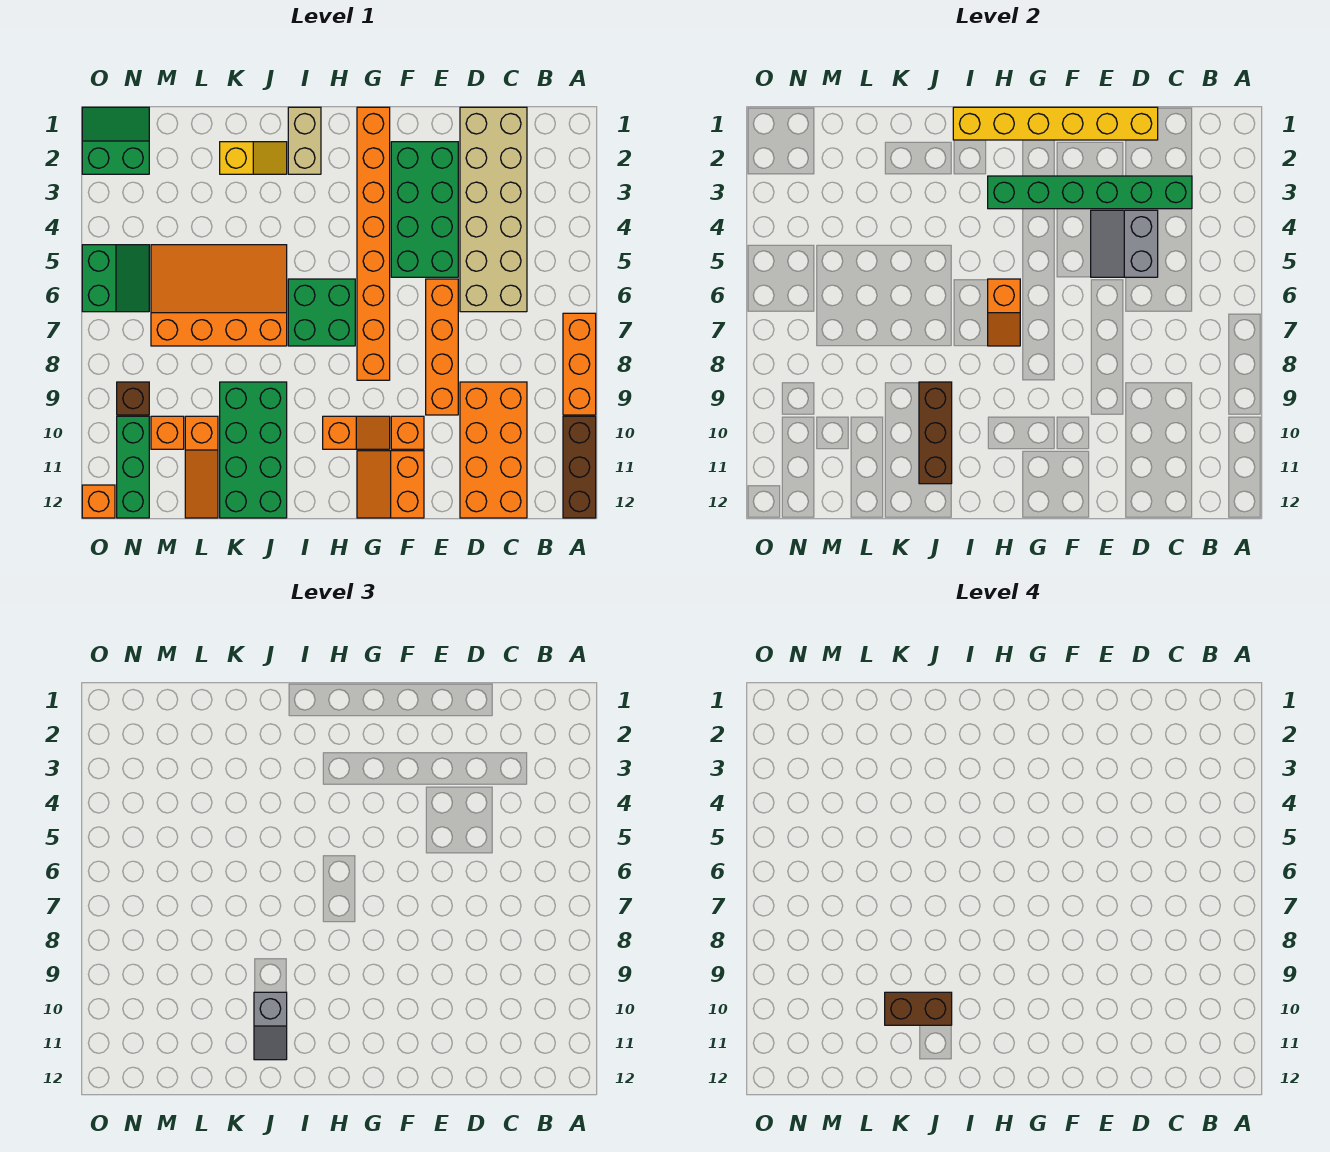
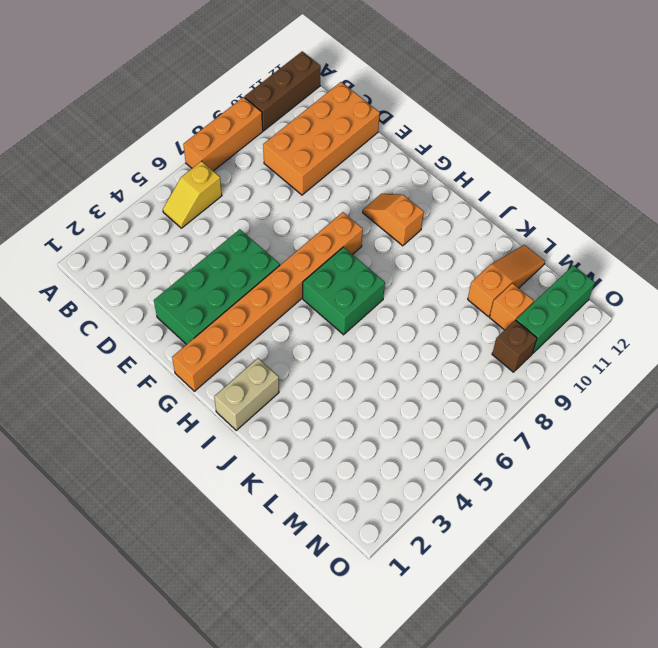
yellow 1x2 slope [163,161,222,228] -> yellow 1x2 slope turned to [220,142,287,174]
none -> tan 2x6 brick [460,107,527,312]
none -> orange 1x4 brick [426,279,458,415]
none -> orange 1x1 brick [391,416,424,449]

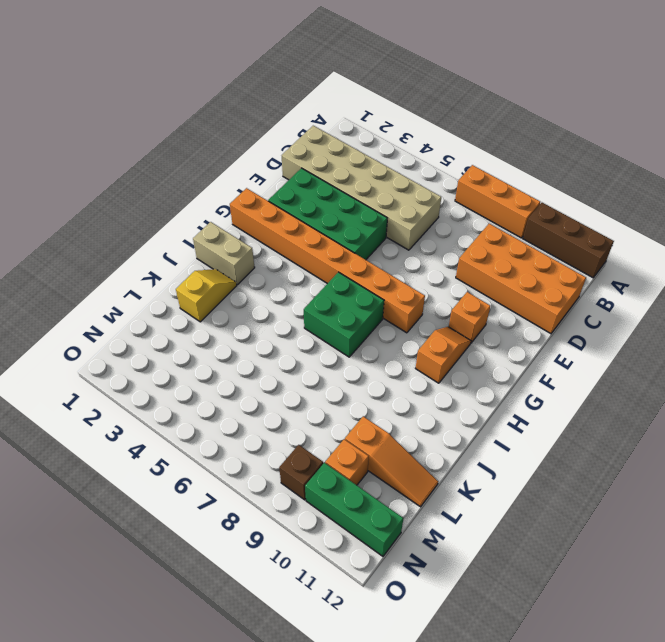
none -> orange 1x4 brick [426,279,458,415]
none -> orange 2x2 slope [357,451,424,518]
none -> orange 3x4 slope [151,245,287,346]

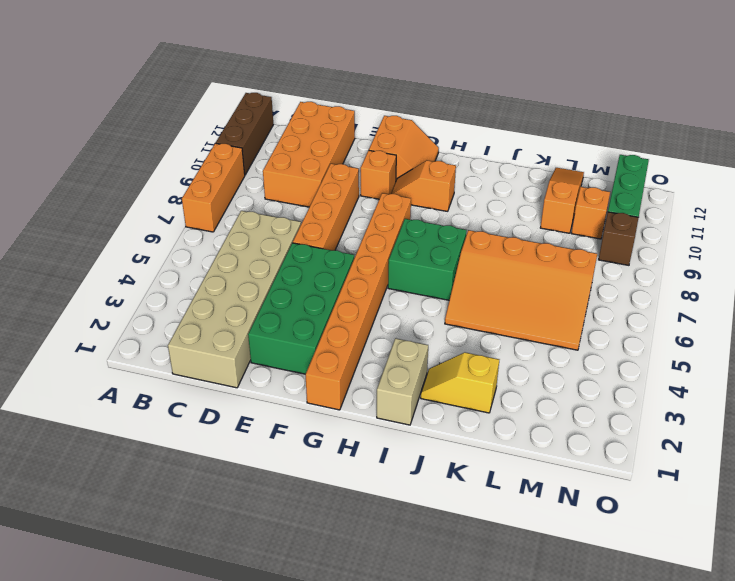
none -> green 2x4 brick [220,382,287,518]
none -> green 2x2 slope [82,107,149,174]
none -> green 2x2 slope [82,245,149,312]

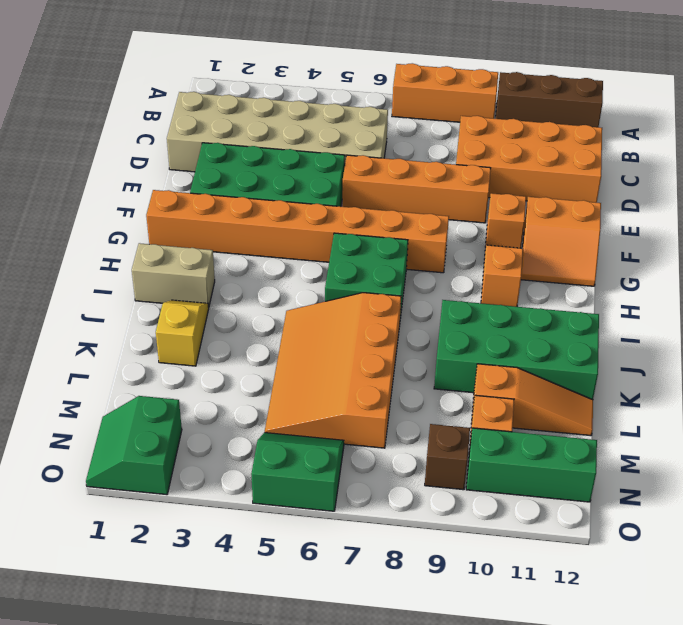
none -> orange 1x1 brick [82,485,115,518]
none -> green 1x6 brick [988,176,1192,209]
none -> yellow 1x6 brick [953,107,1158,140]

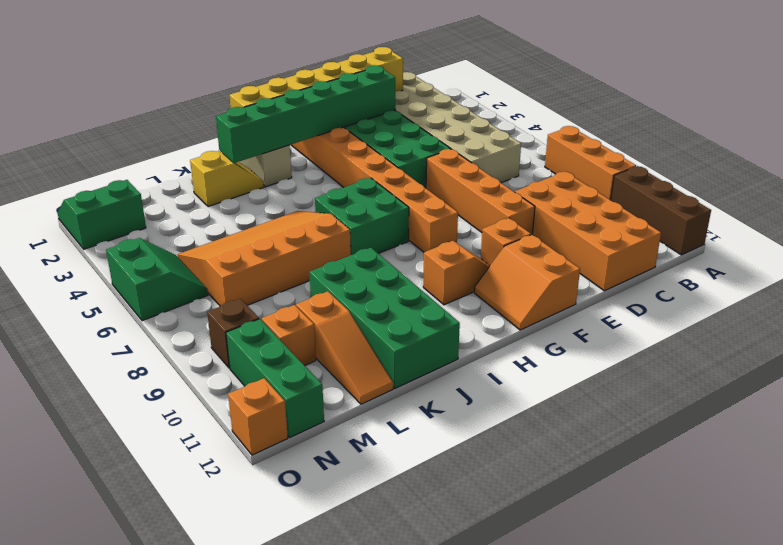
green 1x6 brick [216,65,395,163] -> green 1x6 brick moved to [988,176,1192,209]
none -> grey 2x2 slope [1091,210,1158,277]
none -> orange 1x2 slope [988,279,1020,346]
none -> brown 1x3 brick [919,382,952,484]

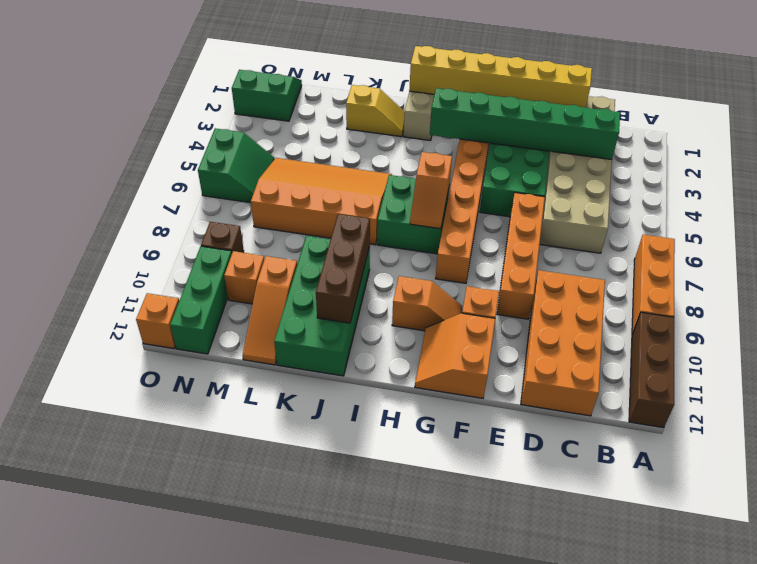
none -> grey 2x2 slope [1091,210,1158,277]
none -> grey 1x2 slope [254,992,287,1060]
none -> brown 1x2 brick [885,992,952,1025]

